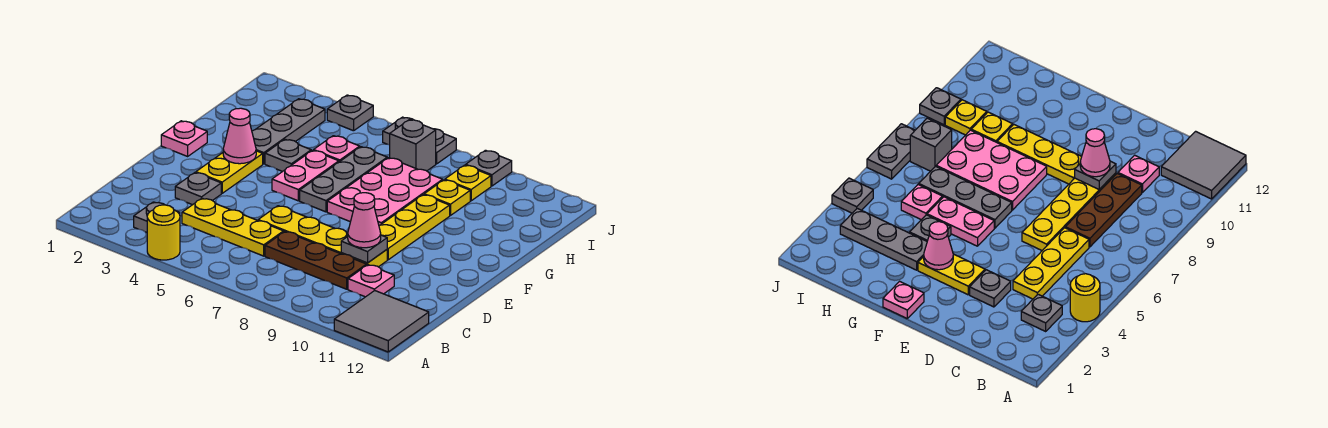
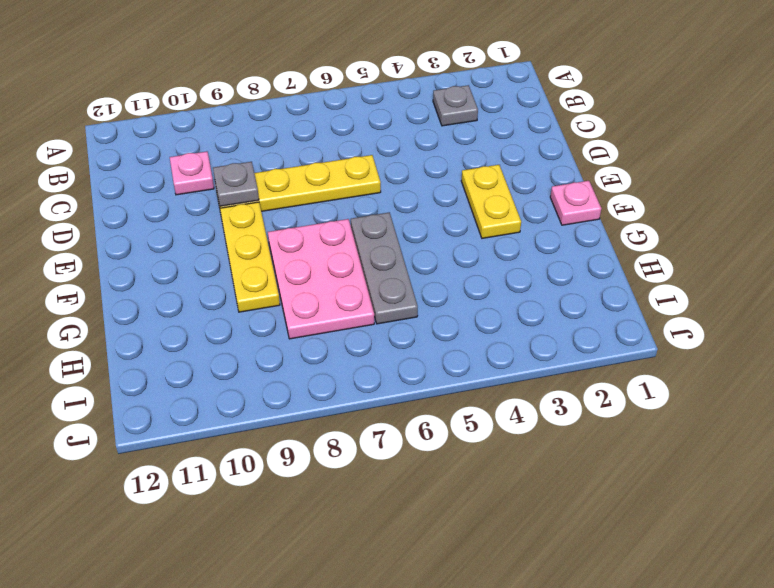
none -> yellow 1x1 round brick [147,205,180,260]
none -> grey 2x2 tile [334,290,429,352]
none -> yellow 1x3 plate [182,198,284,256]

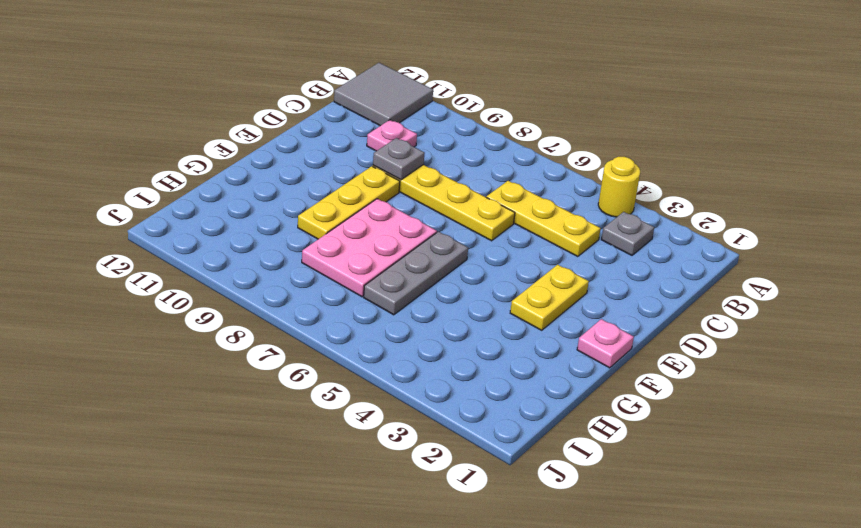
none -> brown 1x3 plate [265,232,367,289]
none -> grey 1x1 plate [175,173,221,205]
none -> pink 1x2 plate [272,150,339,201]

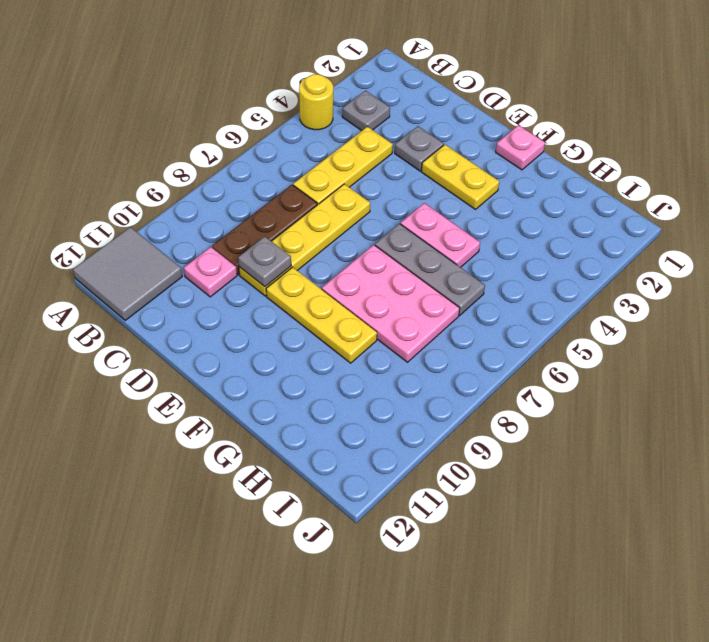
none -> grey 1x3 plate [252,99,325,164]
none -> grey 1x1 plate [265,139,311,172]
none -> pink 1x1 plate [314,136,360,162]

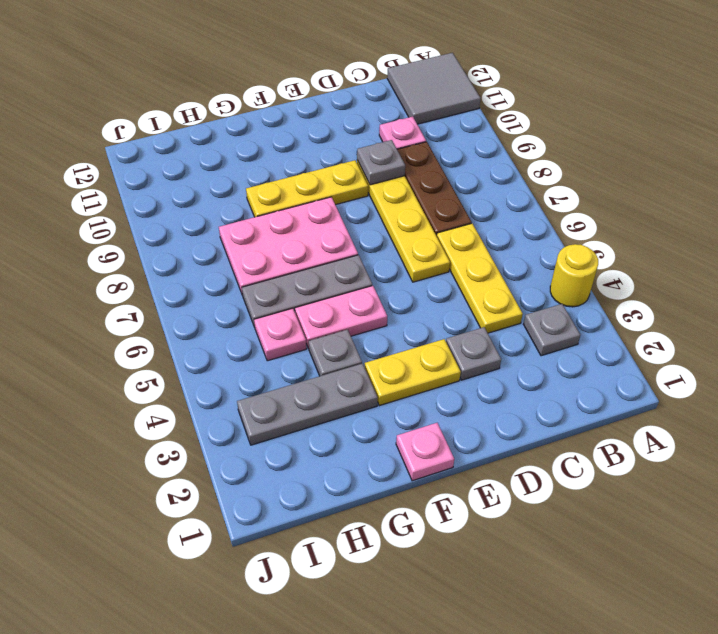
none -> yellow 1x1 plate [424,180,470,216]
none -> grey 1x1 brick [390,120,436,171]
none -> yellow 1x1 plate [445,165,491,201]

